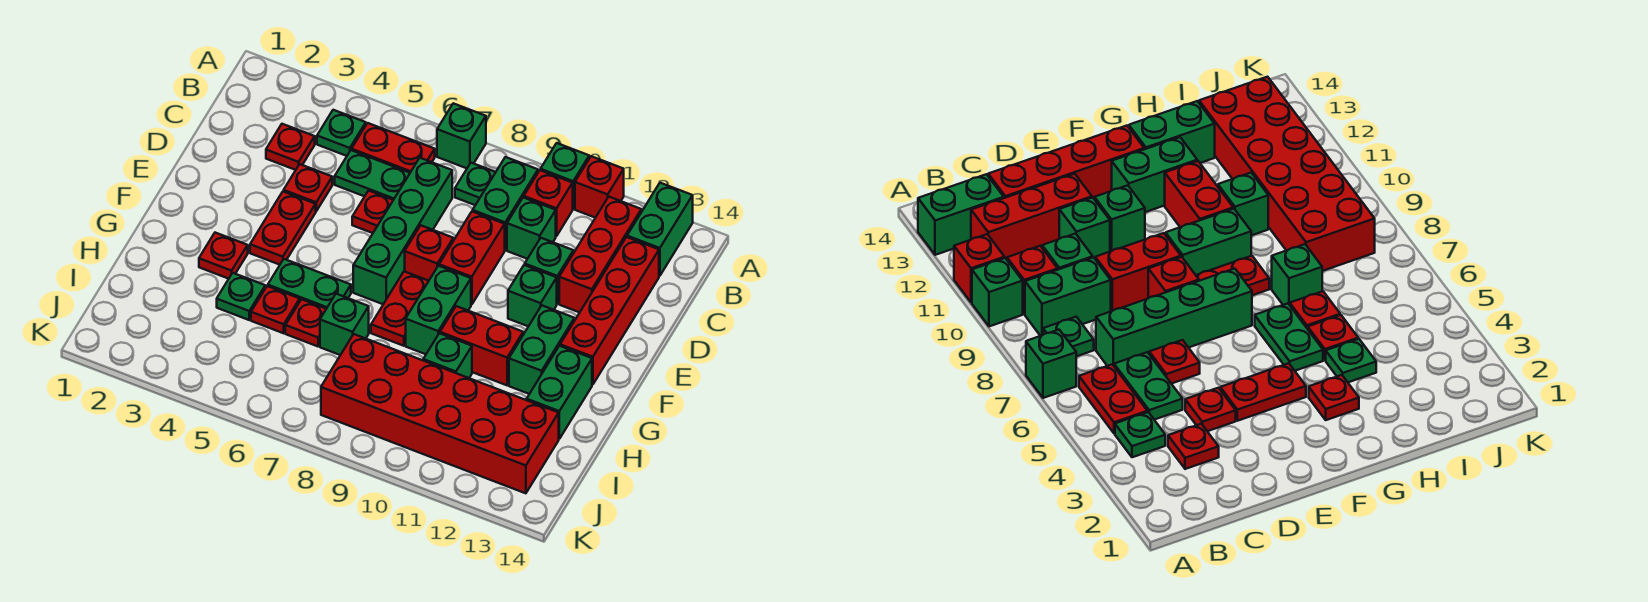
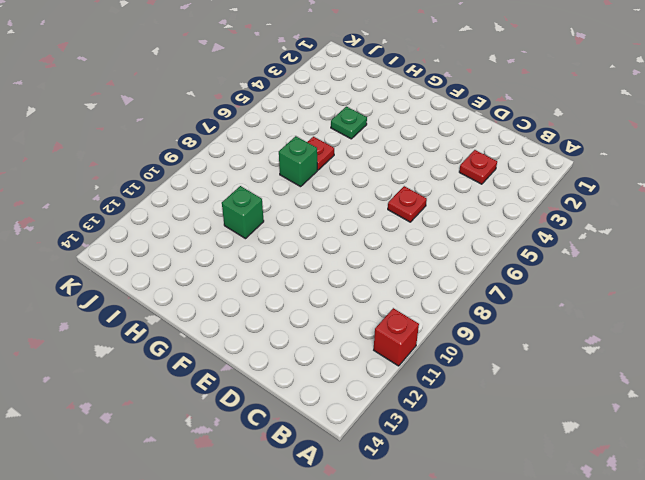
none -> green 1x1 brick [437,103,486,168]
none -> green 1x1 brick [541,143,589,209]
none -> green 1x2 brick [627,183,693,276]
none -> green 1x1 plate [317,110,366,156]

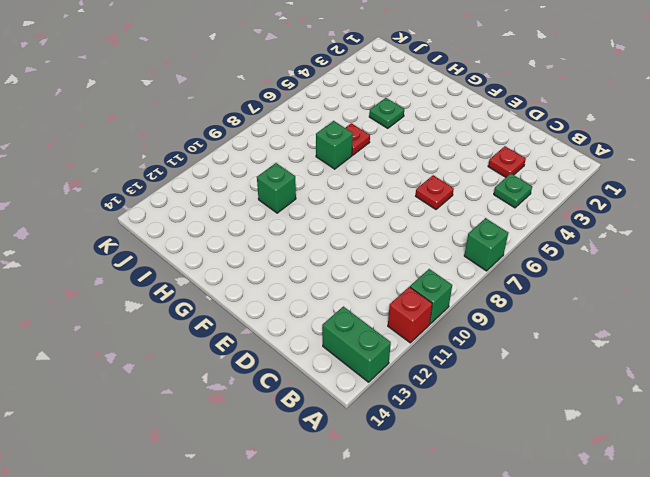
none -> red 1x2 plate [352,123,435,173]
none -> green 1x1 plate [455,163,496,205]
none -> green 1x2 brick [473,157,538,250]
none -> red 1x1 brick [524,170,573,236]

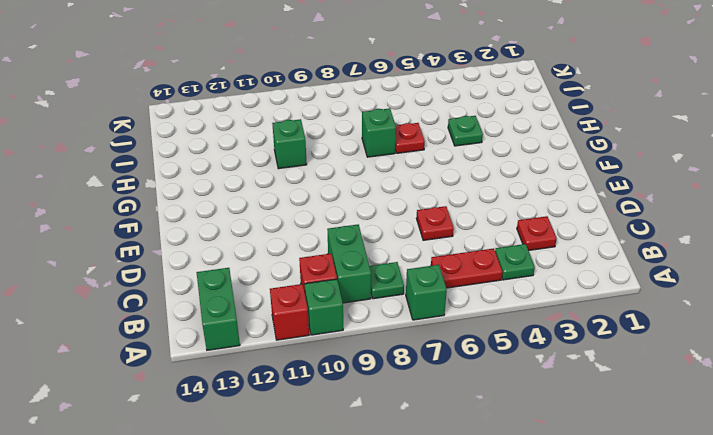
none -> red 1x3 brick [559,197,641,312]
none -> green 1x2 plate [335,150,410,200]
none -> green 1x4 brick [353,158,452,304]
none -> green 1x1 brick [507,197,556,259]

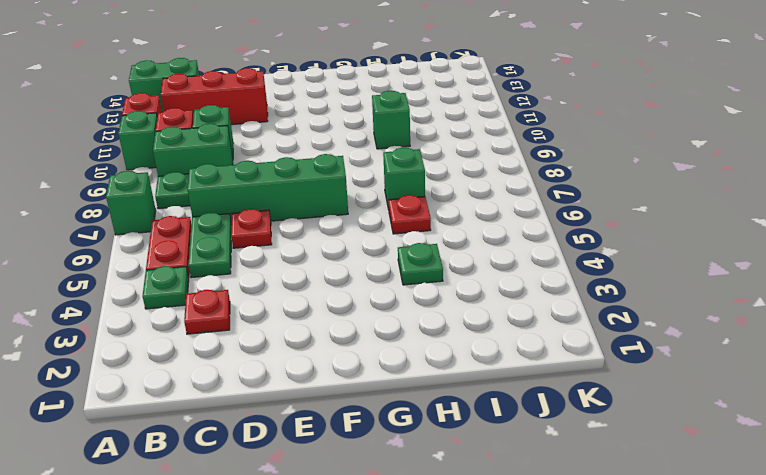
none -> red 1x4 brick [560,237,659,385]
none -> red 1x1 plate [284,164,332,211]
none -> red 1x2 brick [439,211,505,305]
none -> green 1x1 brick [525,238,573,304]

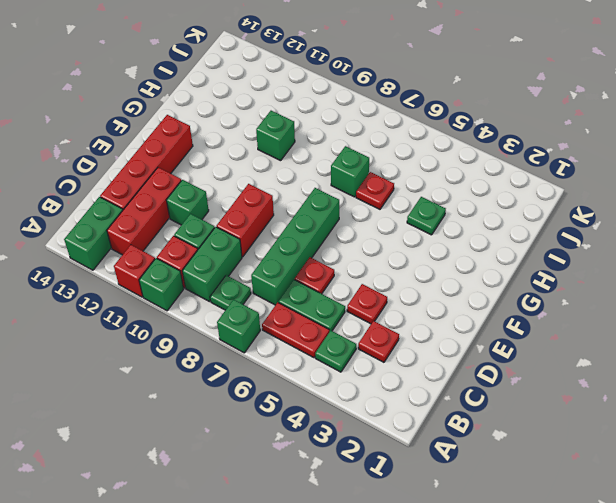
none -> red 1x2 plate [250,191,316,265]
none -> red 1x1 brick [405,226,453,281]
none -> green 1x1 brick [508,265,557,326]
none -> red 1x2 plate [371,271,428,346]

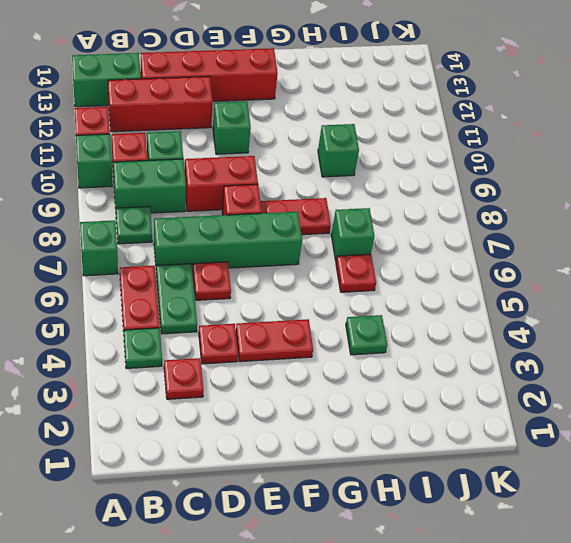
none -> green 1x1 brick [525,238,573,304]
none -> green 1x2 brick [406,266,471,354]
none -> green 1x2 brick [509,306,574,394]
none -> red 1x1 plate [199,233,248,279]

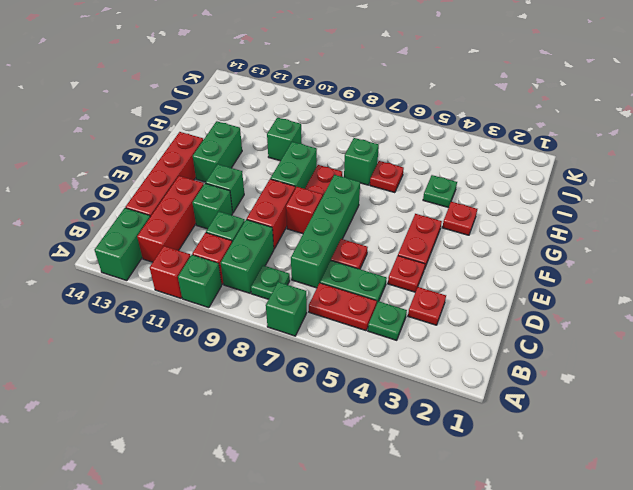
none -> green 1x2 plate [268,259,351,309]
none -> red 1x2 brick [440,306,523,385]
none -> green 1x2 brick [527,346,592,439]
none -> red 1x1 plate [251,286,300,333]

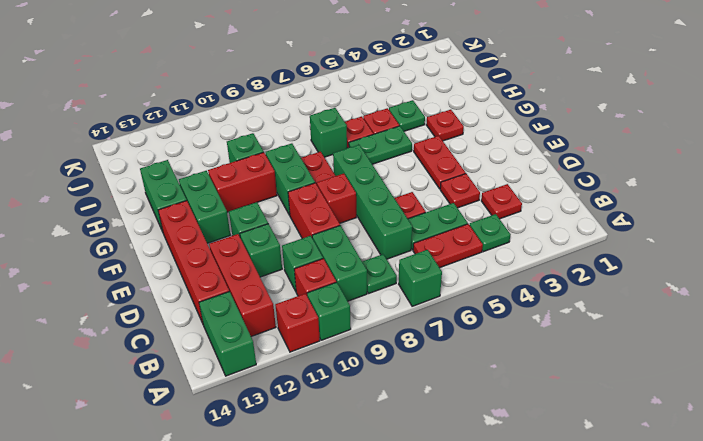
none -> red 2x6 brick [321,334,559,493]

